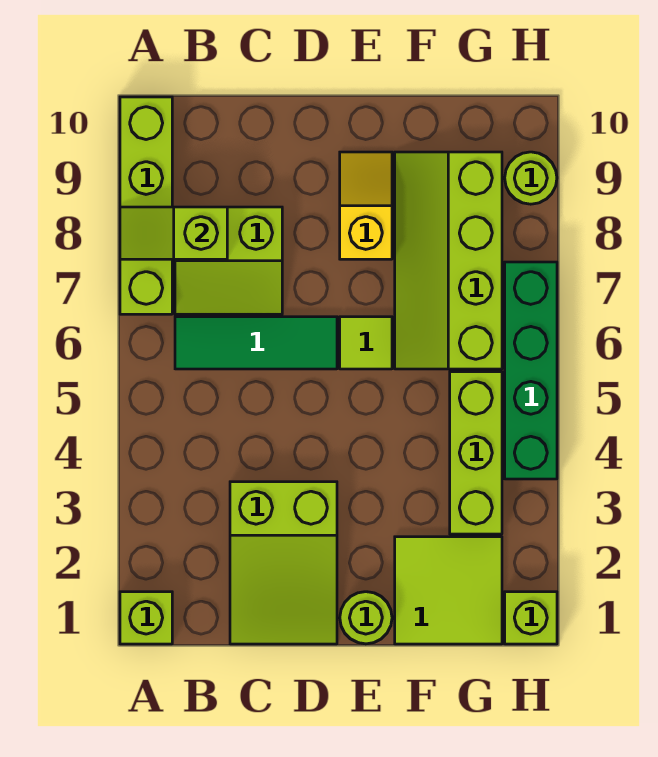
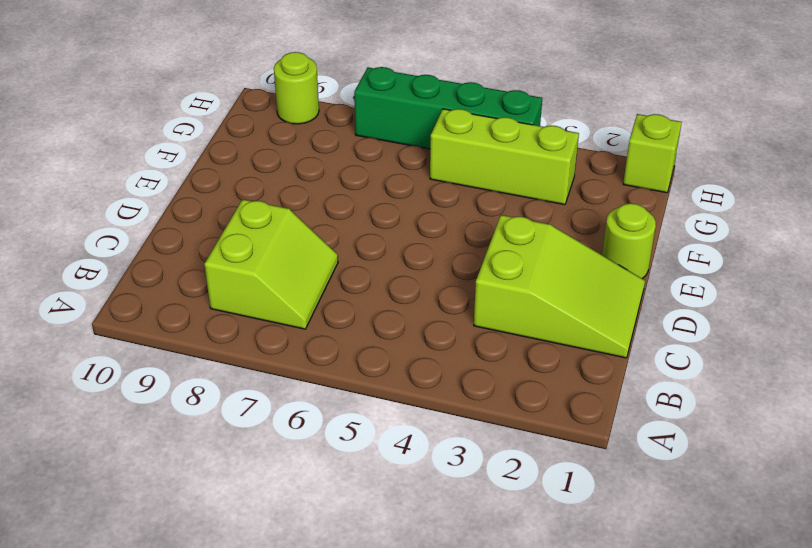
none -> lime 1x1 brick [120,592,172,644]
none -> lime 1x4 brick [120,97,172,314]
none -> green 1x3 tile [175,317,337,369]

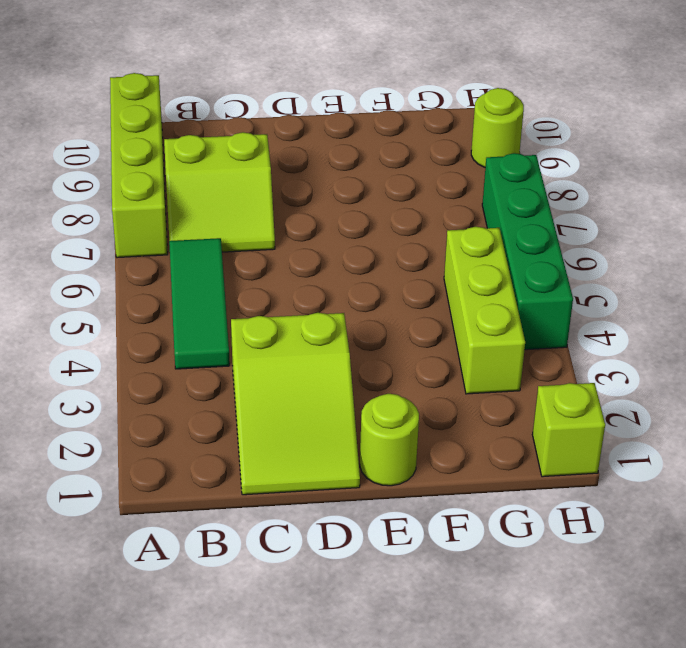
green 1x3 tile [169,238,230,369] -> green 1x3 tile turned to [175,317,337,369]
none -> lime 1x1 brick [120,592,172,644]
none -> lime 1x1 tile [340,317,392,369]
none -> yellow 1x2 slope [340,152,392,259]

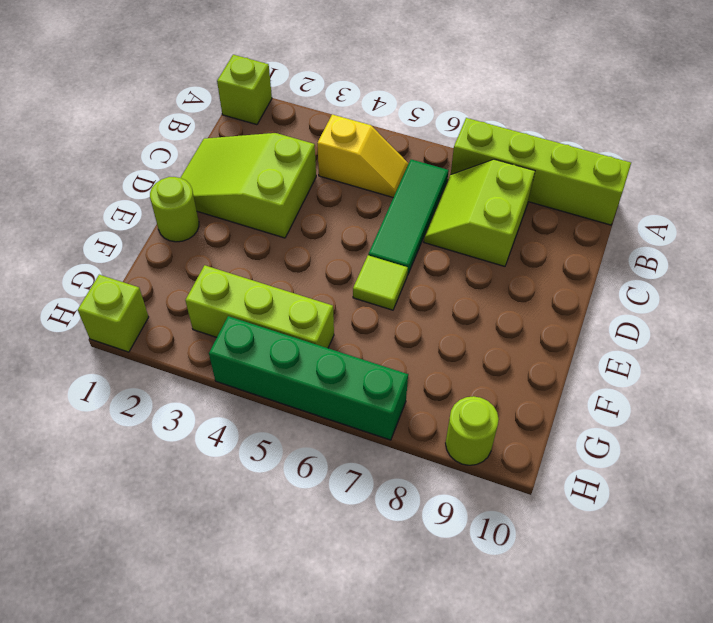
yellow 1x2 slope [317,114,409,198] -> yellow 1x2 slope moved to [340,152,392,259]
none -> lime 2x2 tile [395,537,502,644]
none -> lime 2x4 slope [395,152,502,369]
none -> lime 1x2 slope [120,207,227,259]

